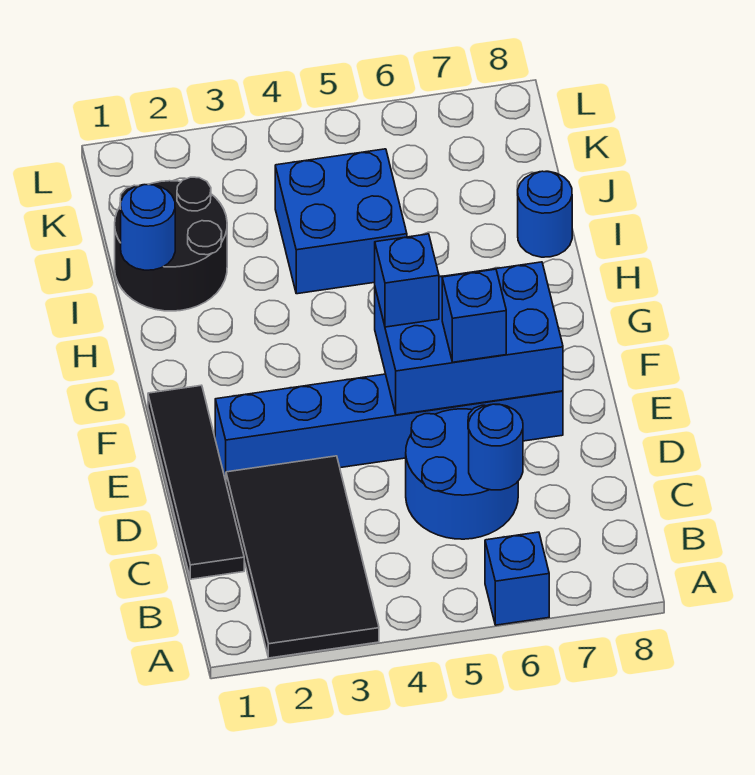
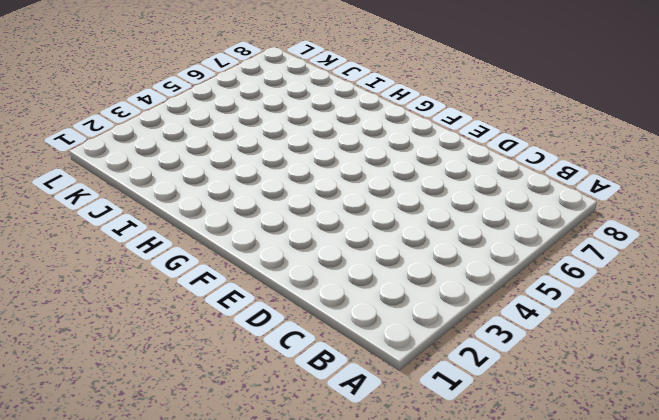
none -> black 2x4 tile [226,456,379,658]
none -> blue 1x1 brick [485,532,549,625]
none -> black 1x4 tile [148,385,244,579]

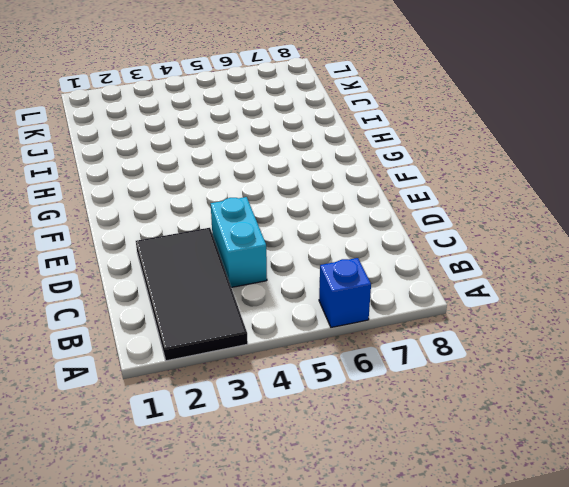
cyan 1x2 brick [211,197,267,287] -> none
none -> black 1x4 tile [148,385,244,579]
none -> blue 2x2 round brick [406,405,518,539]
none -> blue 1x6 brick [215,374,563,481]

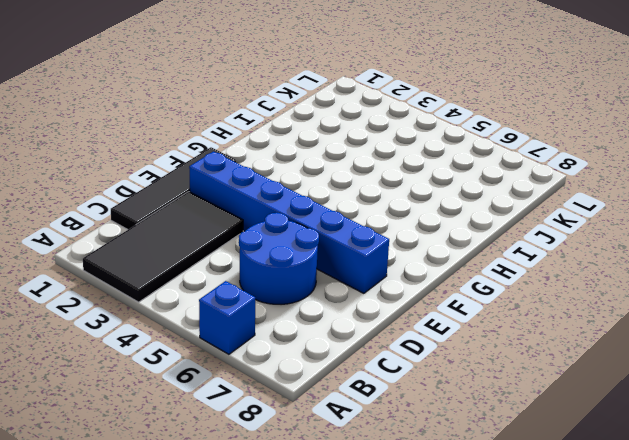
none -> black 2x2 round brick [115,177,227,311]
none -> blue 2x2 brick [275,149,407,294]
none -> blue 1x1 round brick [518,171,572,257]

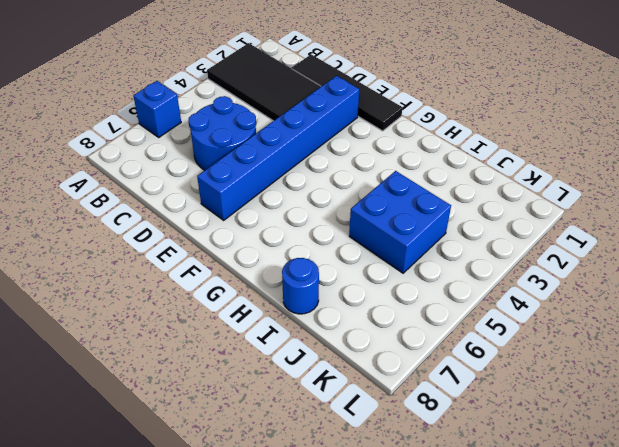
none -> black 2x2 round brick [115,177,227,311]
none -> blue 1x1 round brick [469,404,523,490]
none -> blue 2x3 brick [375,262,563,415]

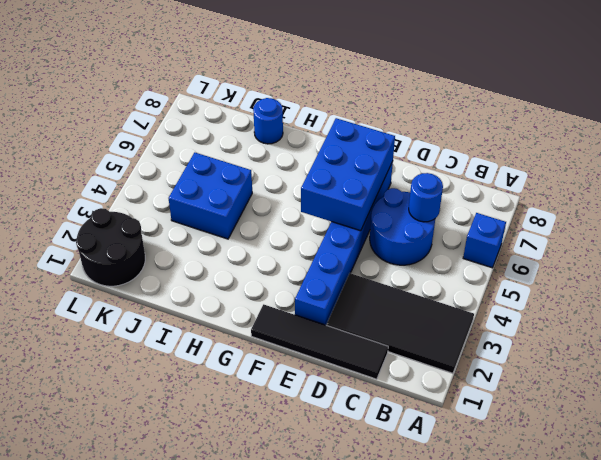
black 2x2 round brick [76,208,145,286] -> black 2x2 round brick moved to [115,177,227,311]
none -> blue 1x1 round brick [121,184,175,270]
none -> blue 1x1 brick [442,269,506,362]
none -> blue 1x1 brick [375,234,439,327]

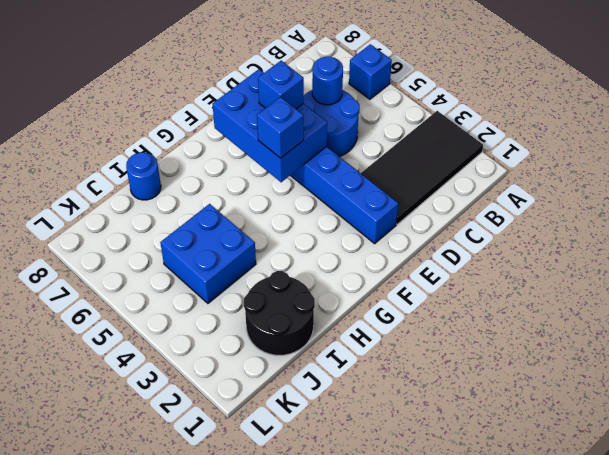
none -> black 1x4 tile [148,385,244,579]
none -> blue 1x1 round brick [121,184,175,270]

